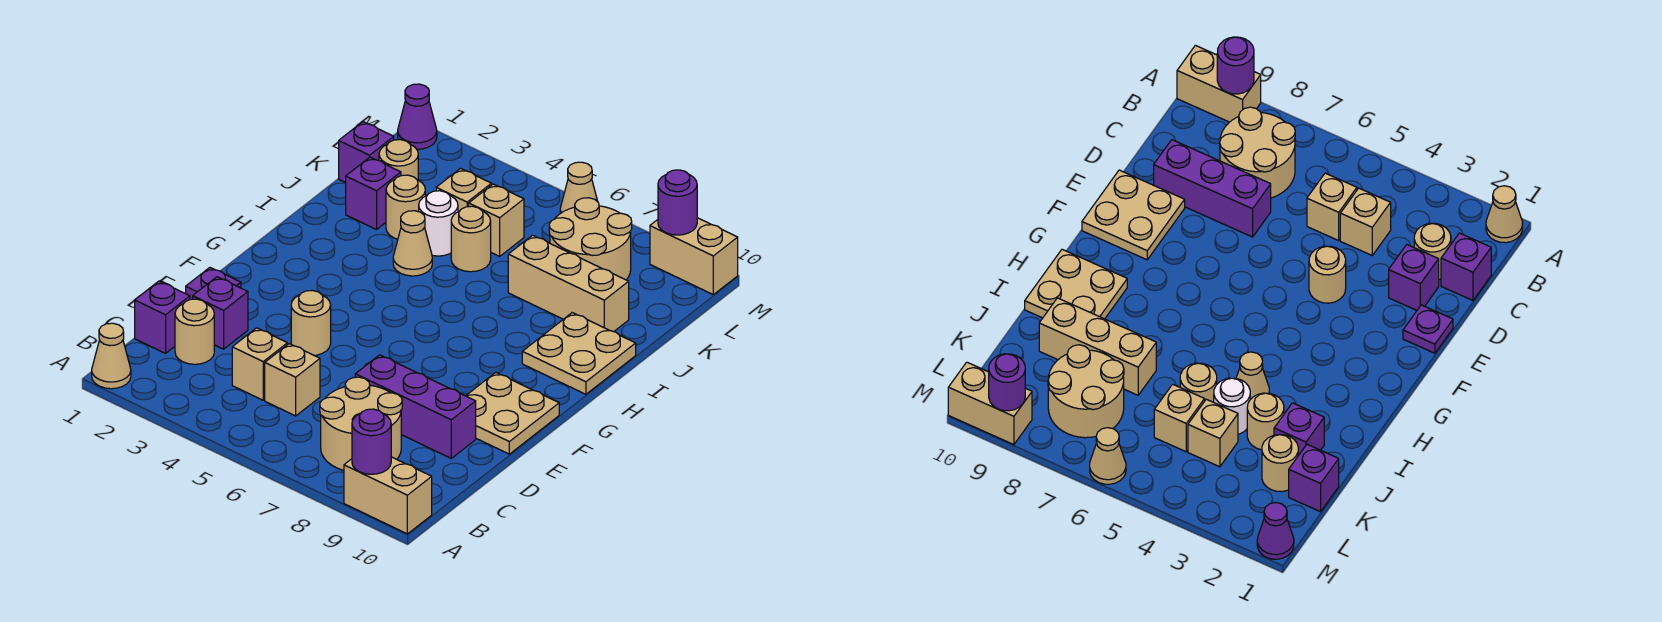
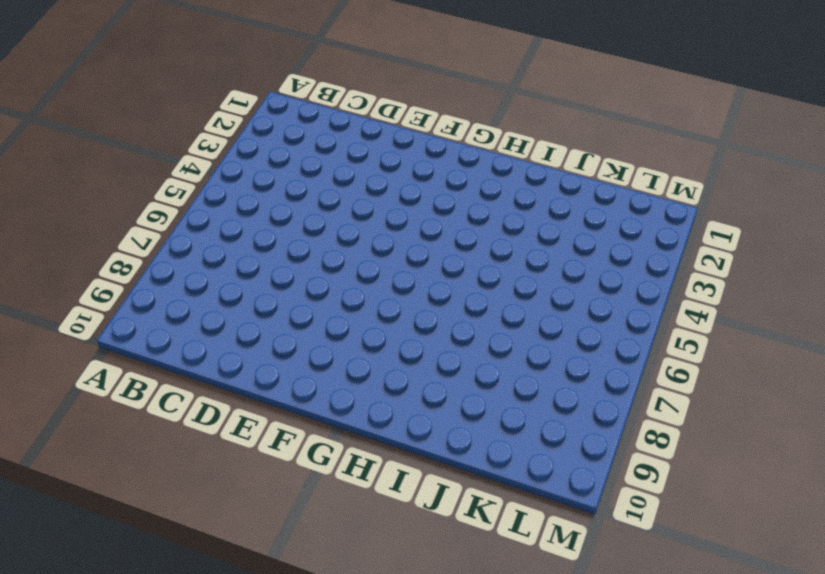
none -> tan 1x1 cone [92,323,131,389]
none -> tan 1x2 brick [344,457,432,534]
none -> tan 2x2 round brick [320,377,402,470]

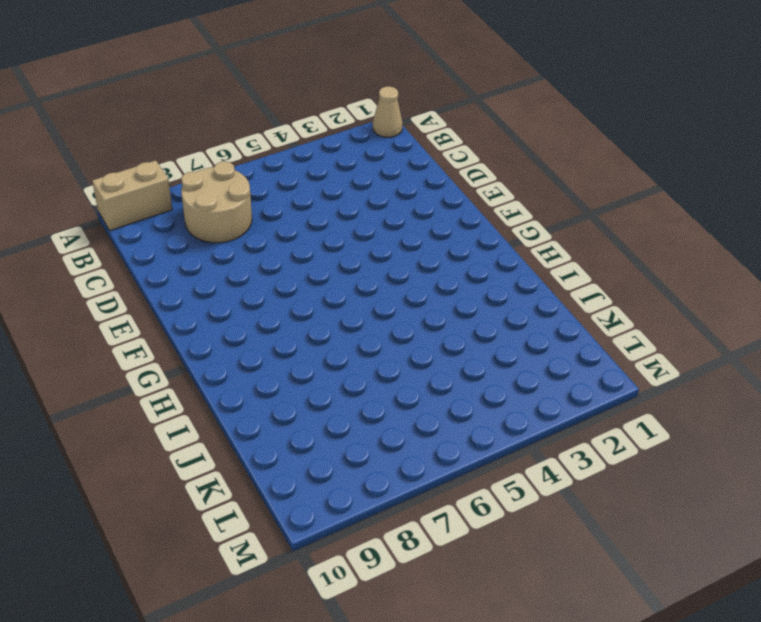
none -> purple 1x1 brick [135,281,190,353]
none -> tan 1x1 round brick [175,299,214,364]
none -> tan 1x1 brick [232,328,287,400]

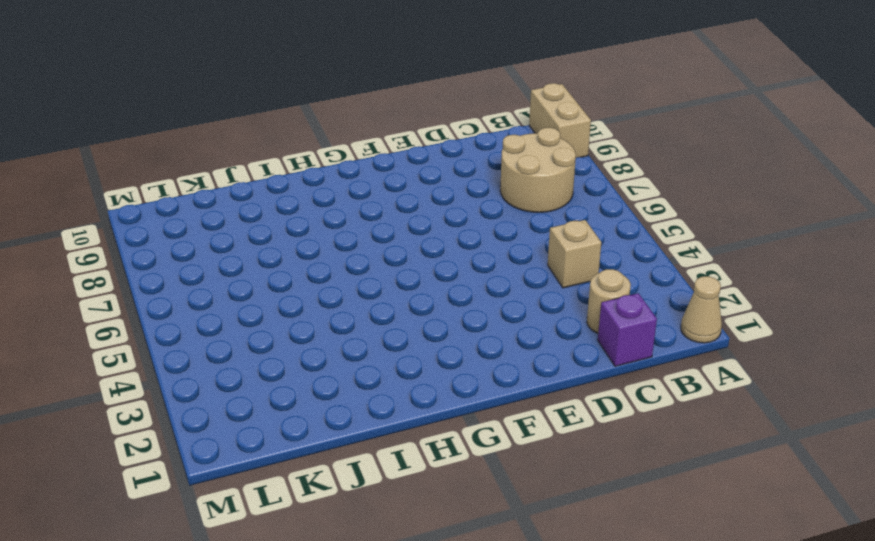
none -> tan 1x1 brick [265,344,320,416]
none -> purple 1x1 brick [193,277,248,349]
none -> purple 1x3 brick [355,355,476,458]

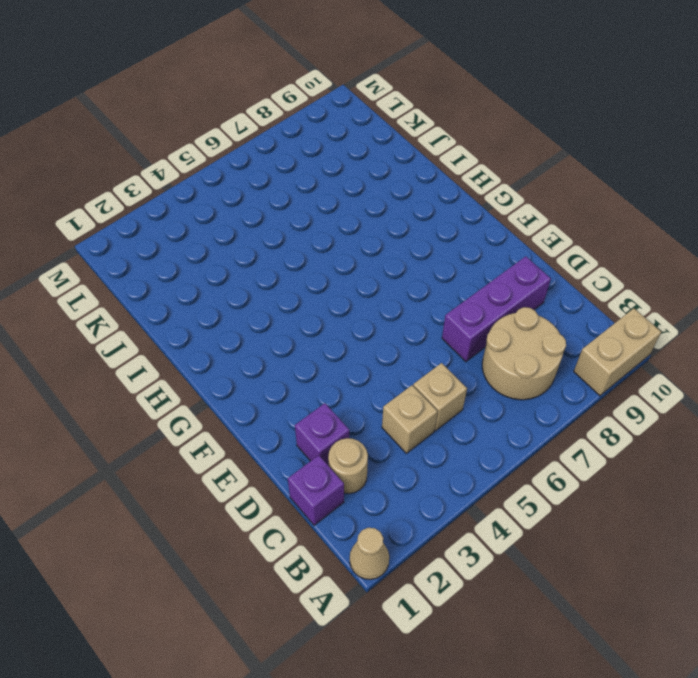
none -> purple 1x1 plate [186,268,241,300]
none -> tan 1x1 round brick [291,290,331,355]
none -> tan 2x2 plate [466,372,559,454]

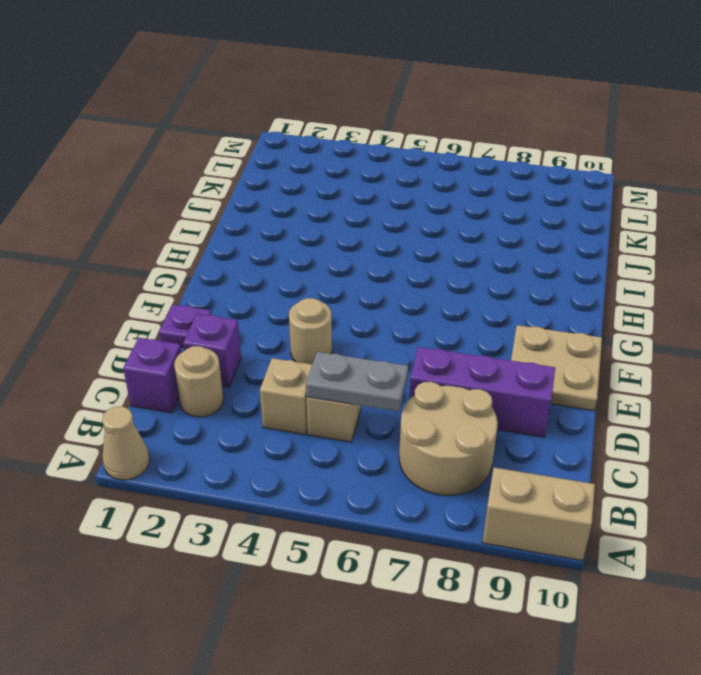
grey 1x2 plate [306,352,408,411] -> none
none -> tan 2x2 plate [522,313,636,394]
none -> tan 1x1 cone [393,211,432,276]
none -> purple 1x1 brick [346,157,401,230]

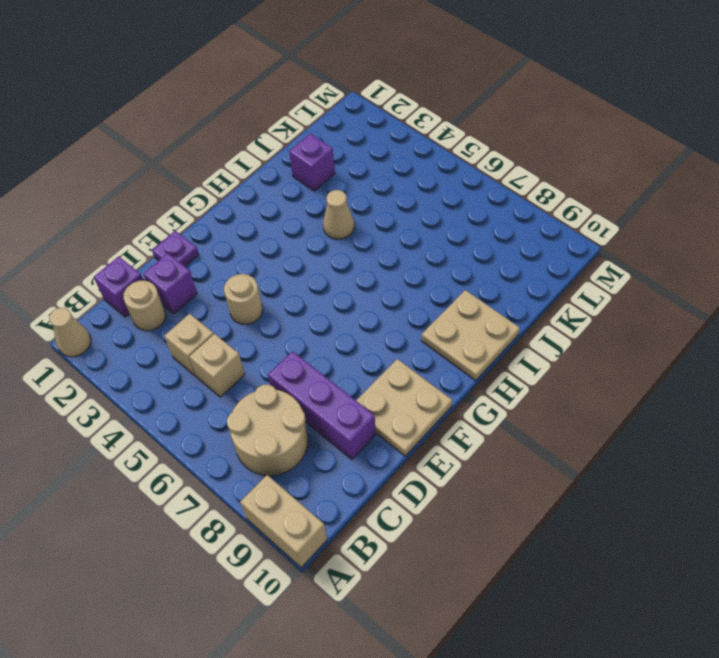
none -> tan 1x1 round brick [386,175,425,239]
none -> white 1x1 round brick [419,191,458,256]
none -> tan 1x1 round brick [451,206,491,272]

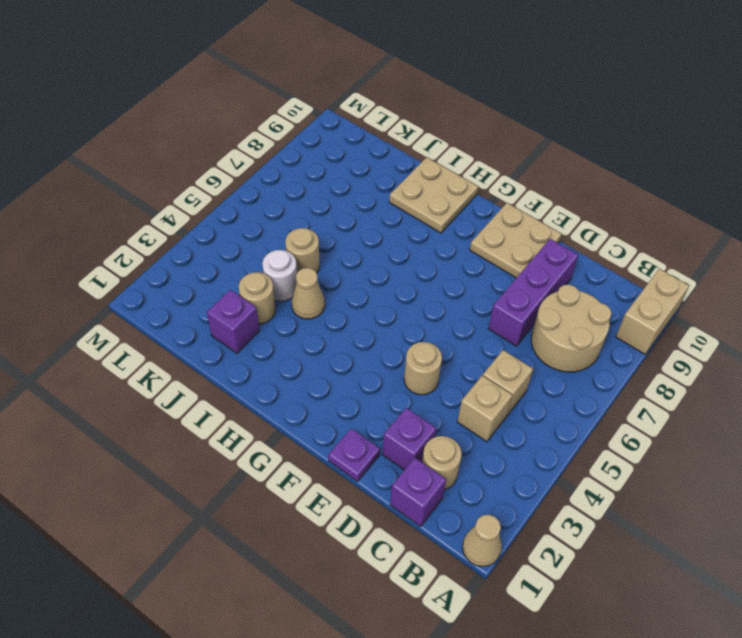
none -> tan 1x3 brick [508,235,629,332]
none -> purple 1x1 brick [339,122,394,183]
none -> tan 1x1 round brick [379,140,418,180]

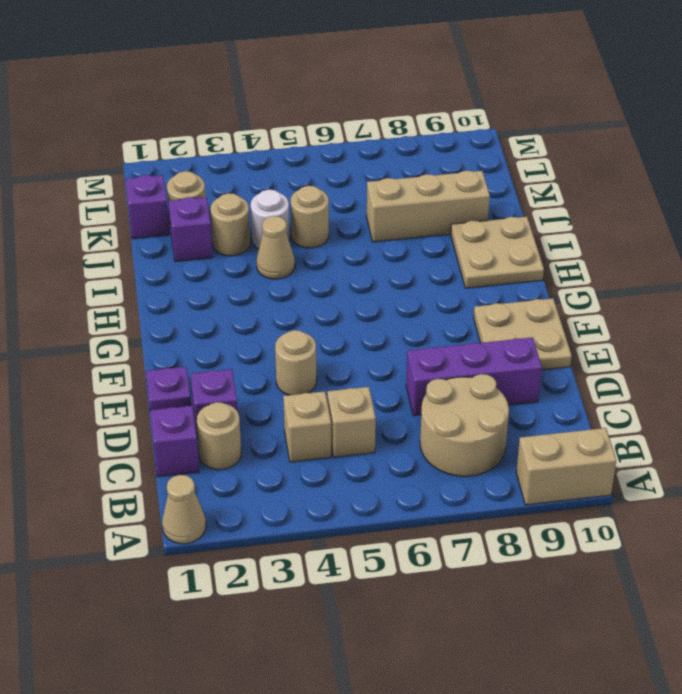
none -> tan 1x1 brick [436,169,491,212]
none -> tan 1x1 brick [469,184,524,256]
none -> tan 2x2 round brick [549,198,632,280]

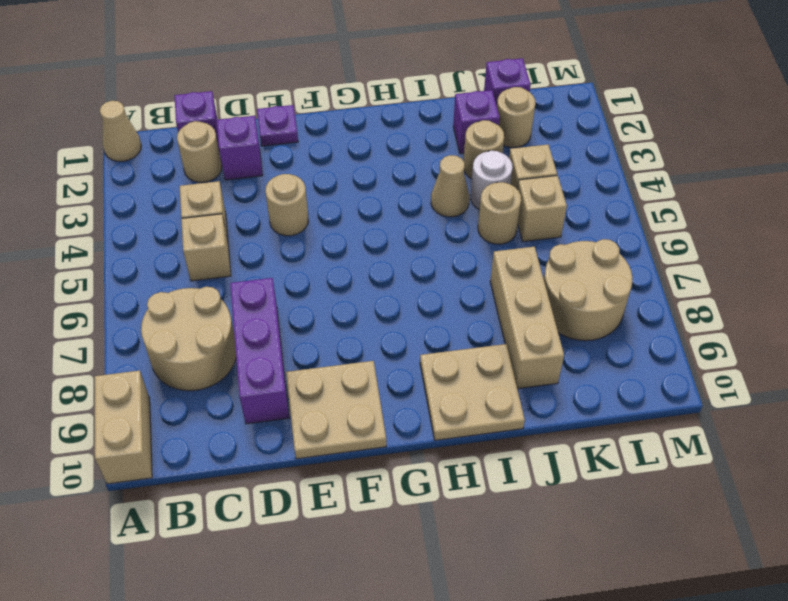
none -> purple 1x1 cone [398,84,437,149]
none -> tan 1x1 cone [560,162,598,213]
none -> tan 1x2 brick [650,218,738,295]

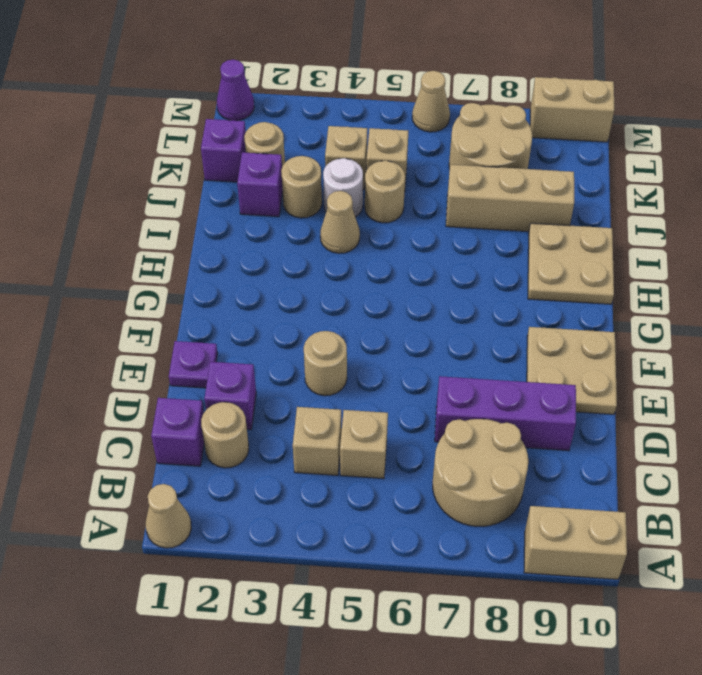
none -> purple 1x1 round brick [352,409,391,474]
none -> purple 1x1 round brick [658,170,697,235]

